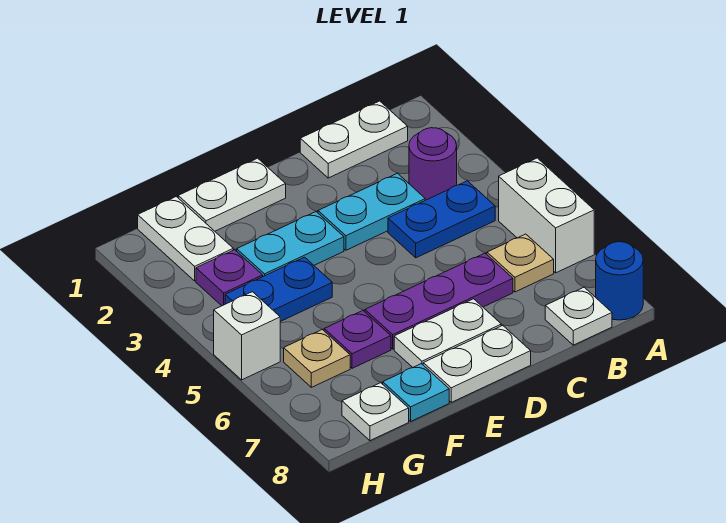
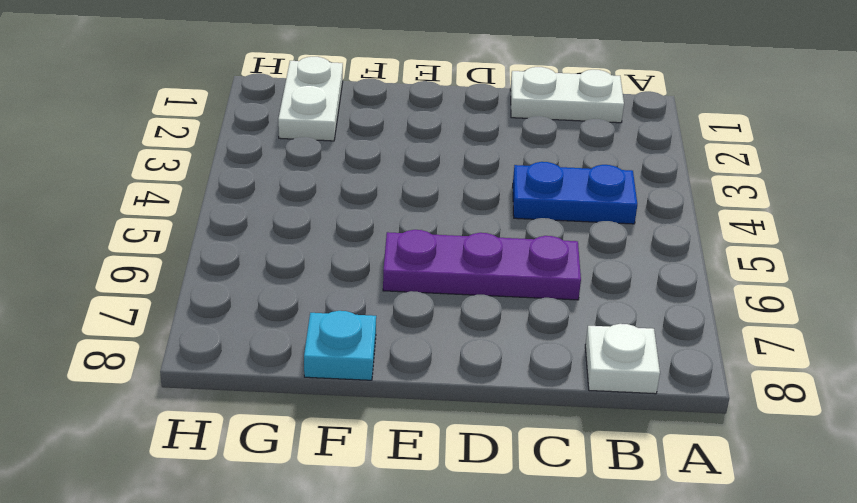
none -> white 1x2 brick [499,158,594,273]
none -> blue 1x1 round brick [596,242,643,320]
none -> purple 1x1 round brick [409,128,457,200]

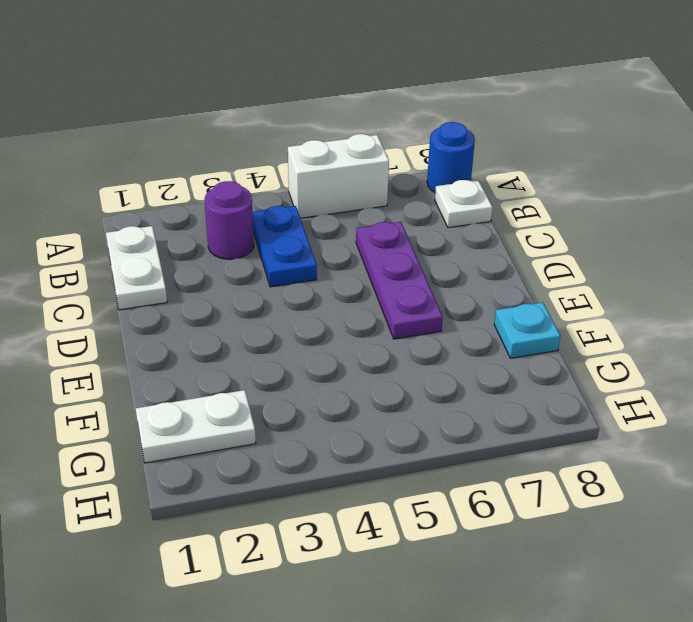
none -> tan 1x1 plate [487,234,554,292]
none -> cyan 1x2 plate [318,173,425,250]
none -> white 1x2 plate [394,299,501,367]

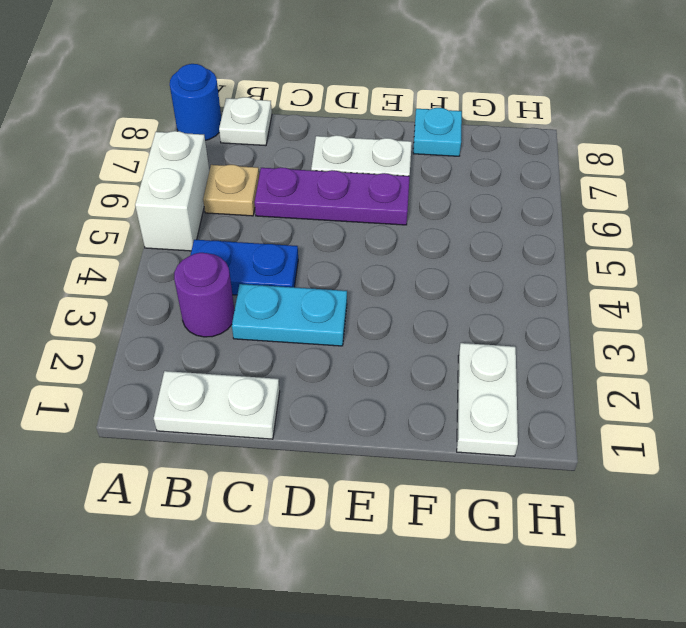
none -> white 1x2 plate [423,326,531,402]
none -> white 1x2 plate [178,158,286,231]
none -> cyan 1x2 plate [237,212,344,276]

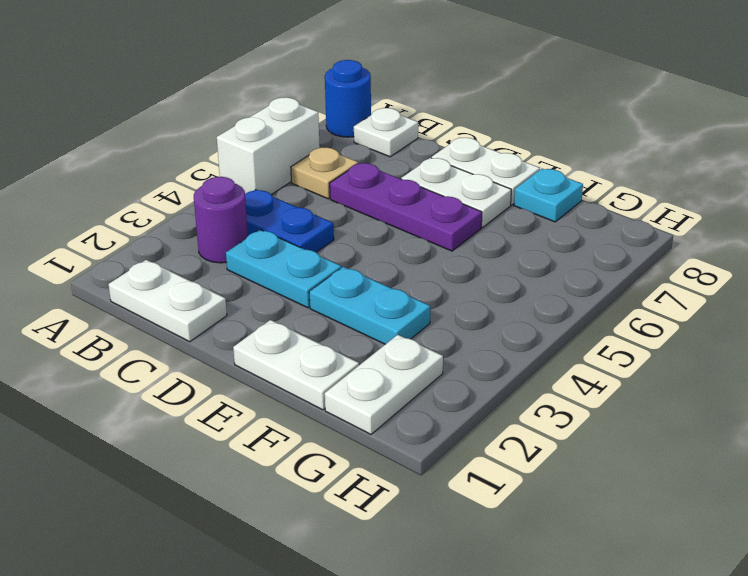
none -> blue 1x2 plate [225,257,332,322]
none -> purple 1x1 plate [324,311,391,368]
none -> purple 1x1 plate [196,250,263,306]

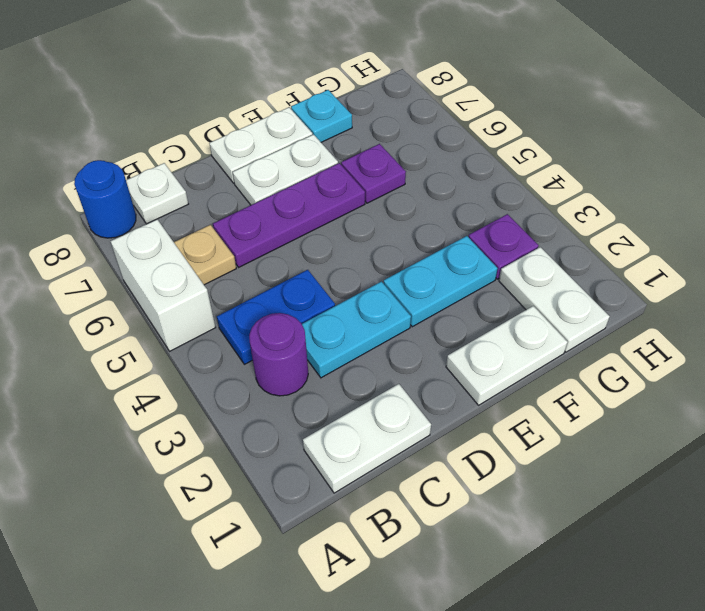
none -> blue 1x2 plate [225,257,332,322]
none -> tan 1x1 plate [284,330,350,387]
none -> white 1x1 plate [342,383,409,441]

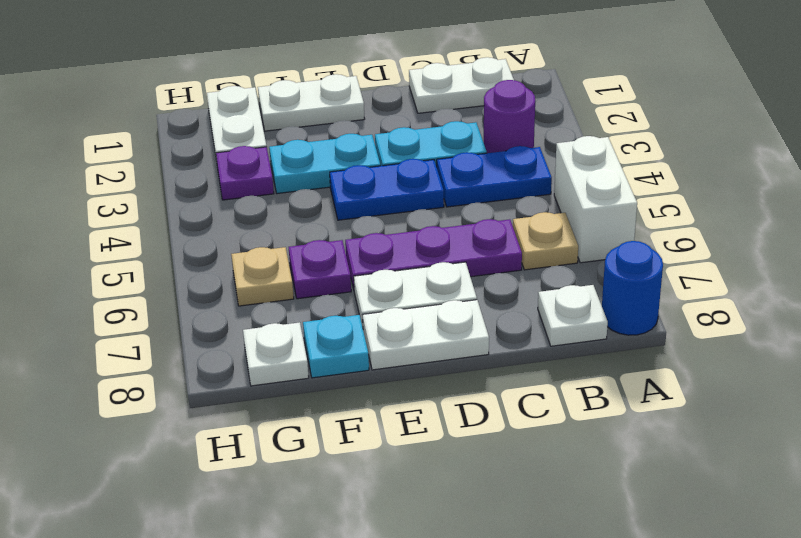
blue 1x2 plate [330,159,444,220] -> blue 1x2 plate moved to [225,257,332,322]
none -> white 1x1 brick [214,292,280,380]

